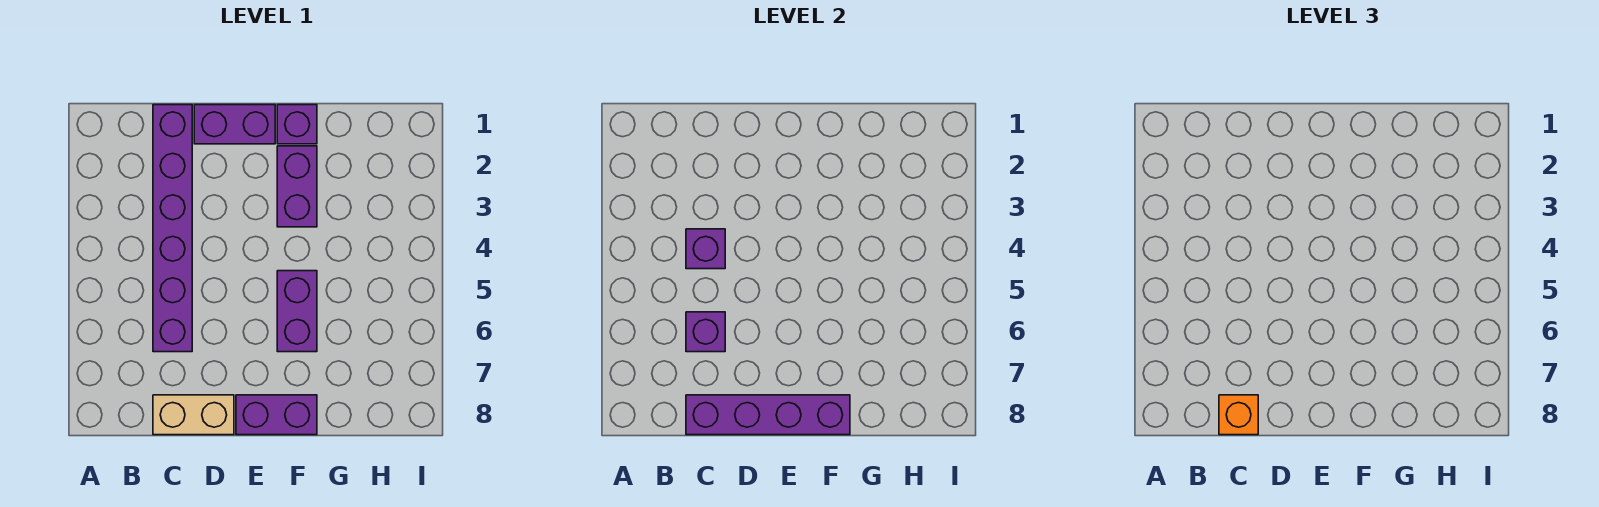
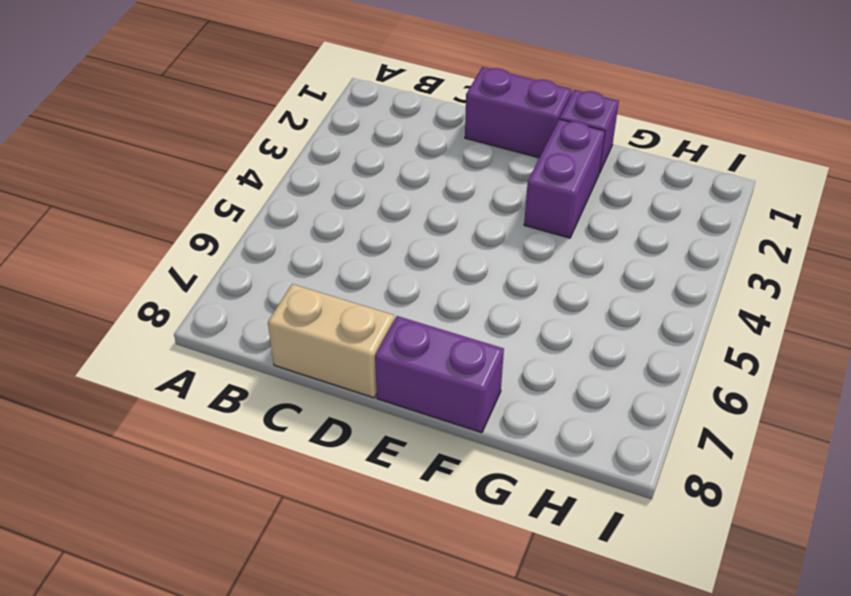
none -> purple 1x6 brick [153,105,192,352]
none -> purple 1x2 brick [277,271,317,352]

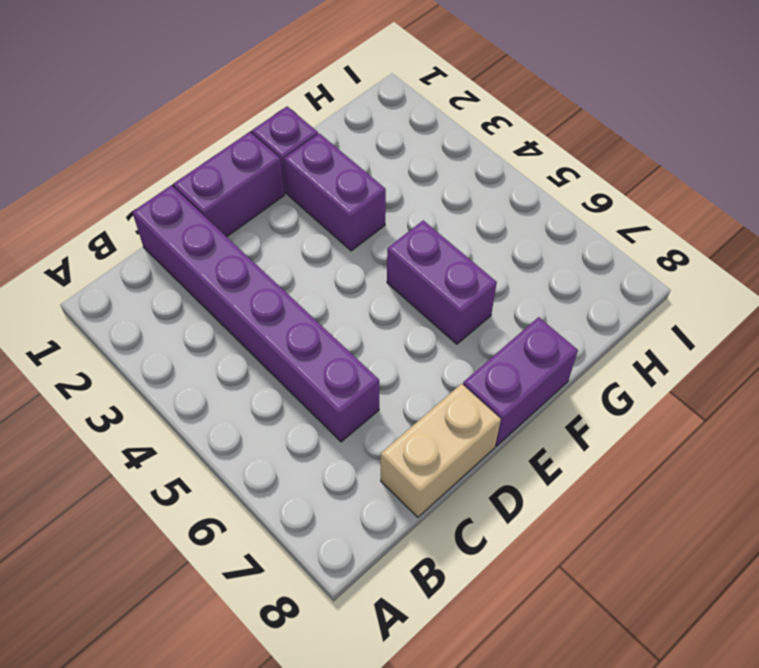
none -> purple 1x1 brick [686,229,725,269]
none -> purple 1x1 brick [686,312,725,352]

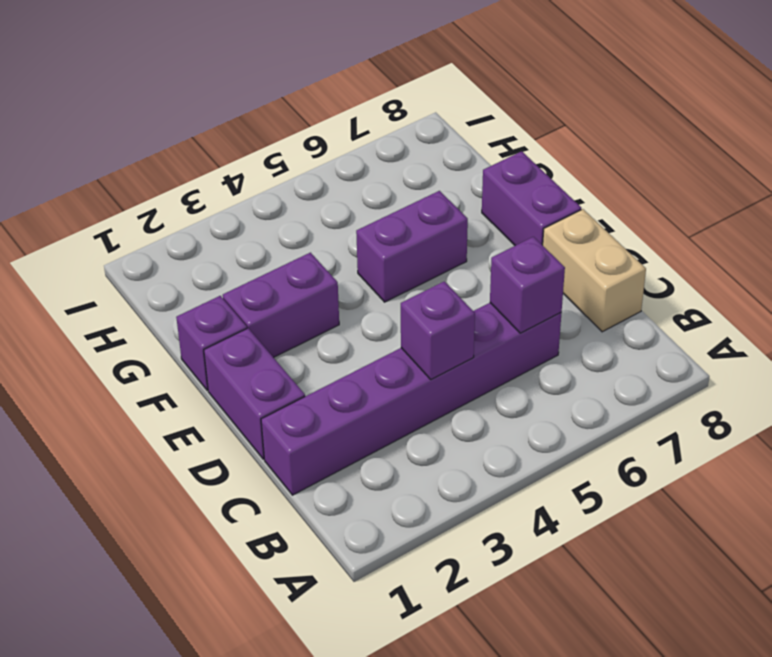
none -> purple 1x4 brick [686,395,850,435]
none -> orange 1x1 brick [1219,395,1258,435]

